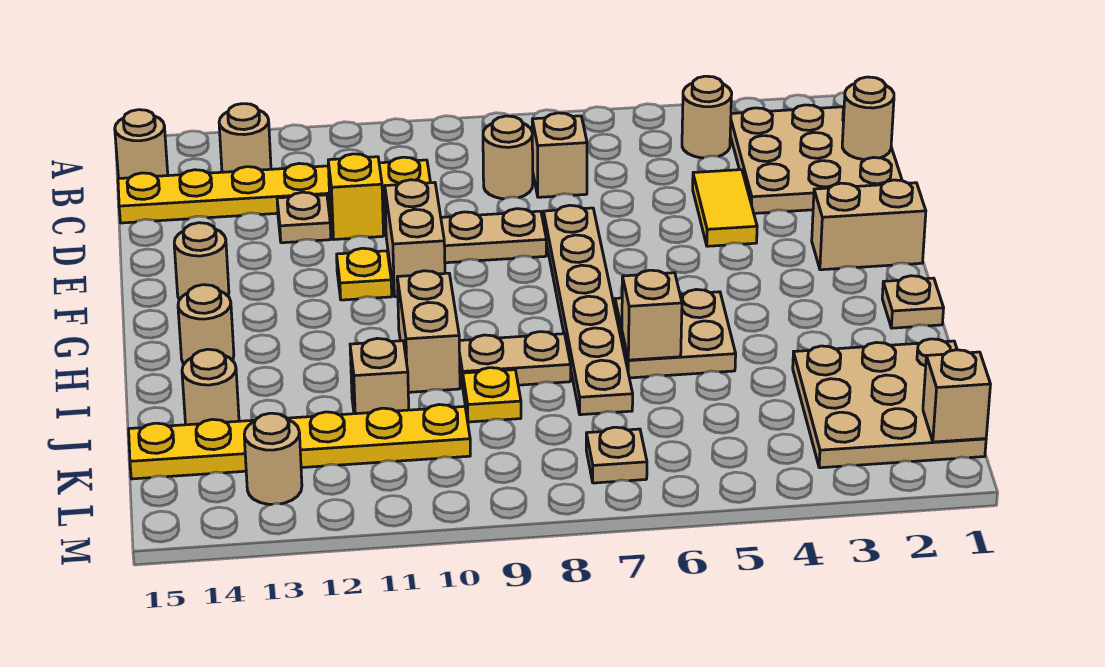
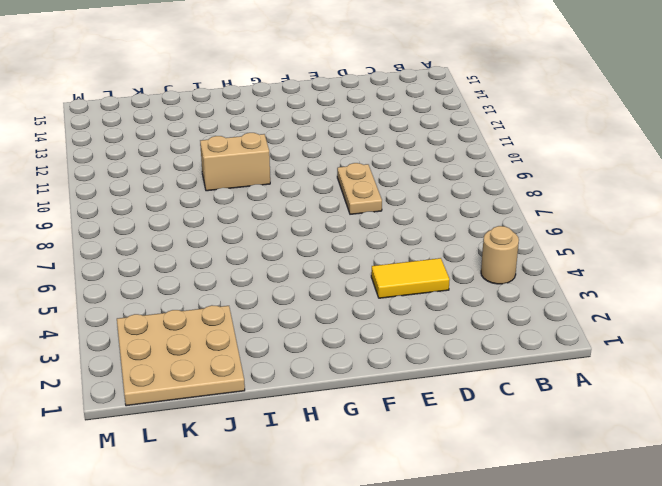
none -> tan 3x3 plate [730,105,902,213]
none -> tan 1x1 round brick [219,104,271,172]
none -> tan 1x1 round brick [115,110,168,179]
none -> tan 1x1 brick [532,113,587,197]

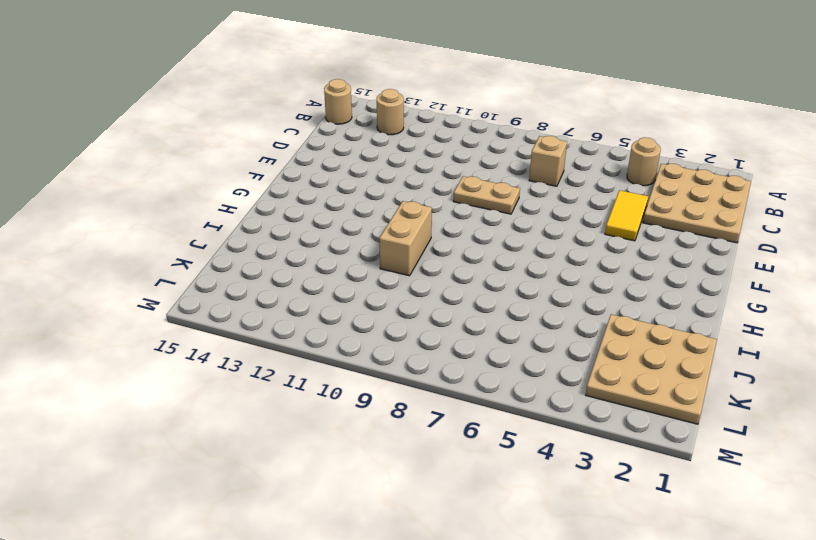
none -> tan 1x1 round brick [483,116,533,199]
none -> yellow 1x6 plate [118,157,431,223]
none -> yellow 1x1 brick [328,154,384,239]
none -> tan 1x1 plate [277,192,331,243]

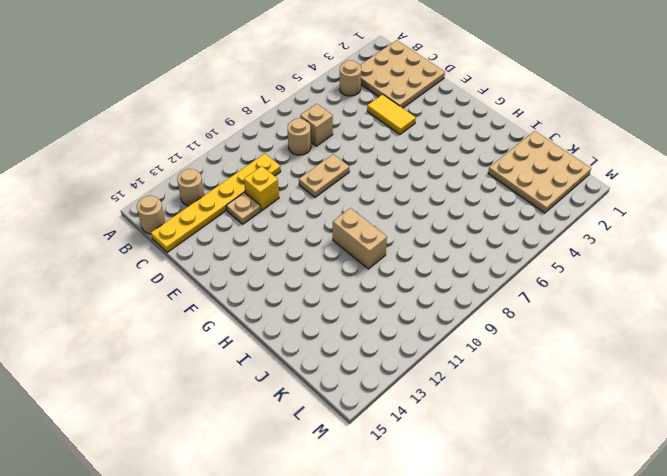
none -> tan 1x6 plate [544,205,633,415]
none -> tan 1x2 brick [385,180,445,297]
none -> tan 1x2 brick [812,180,926,270]
none -> yellow 1x1 plate [337,248,392,300]

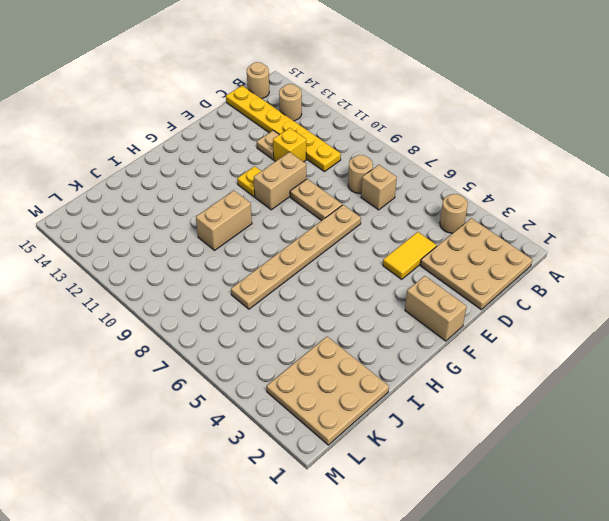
none -> tan 1x1 round brick [174,223,229,300]
none -> tan 1x1 plate [882,276,944,328]
none -> tan 2x2 plate [615,289,736,378]
none -> tan 1x1 round brick [178,285,234,364]

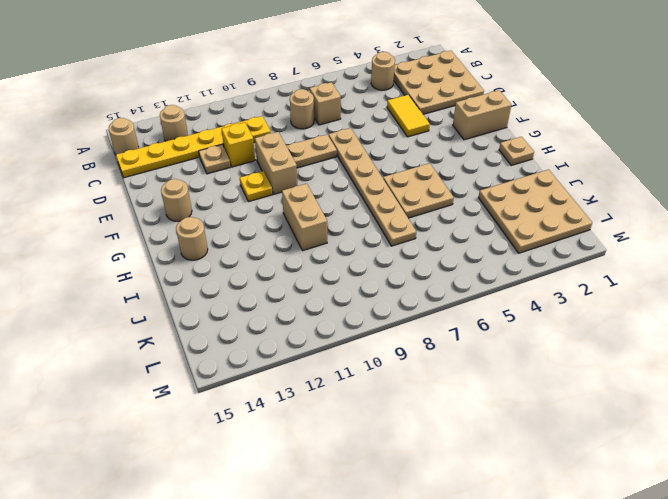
none -> tan 1x2 plate [459,332,571,387]
none -> yellow 1x1 plate [463,368,521,422]
none -> tan 1x1 brick [350,338,409,414]
none -> tan 1x1 round brick [182,349,239,425]

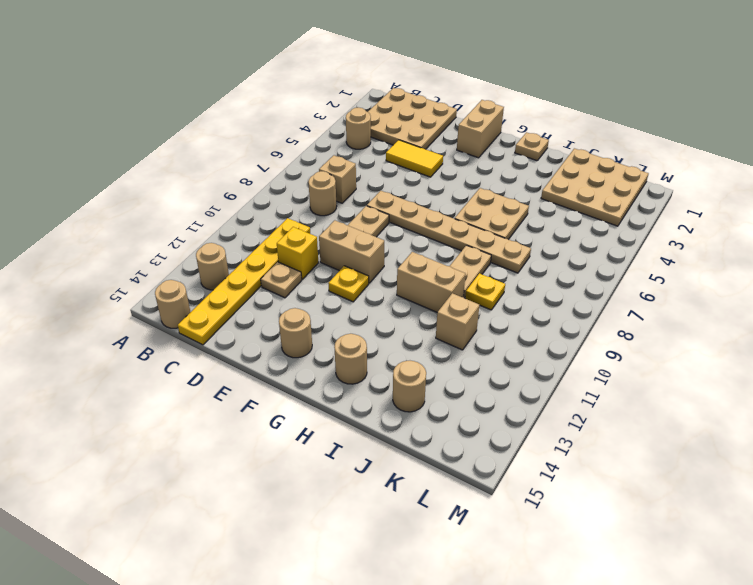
none -> yellow 1x6 plate [129,405,470,479]
none -> tan 1x1 plate [586,427,647,483]
none -> tan 1x1 round brick [244,413,302,504]
none -> tan 1x1 round brick [842,77,894,160]

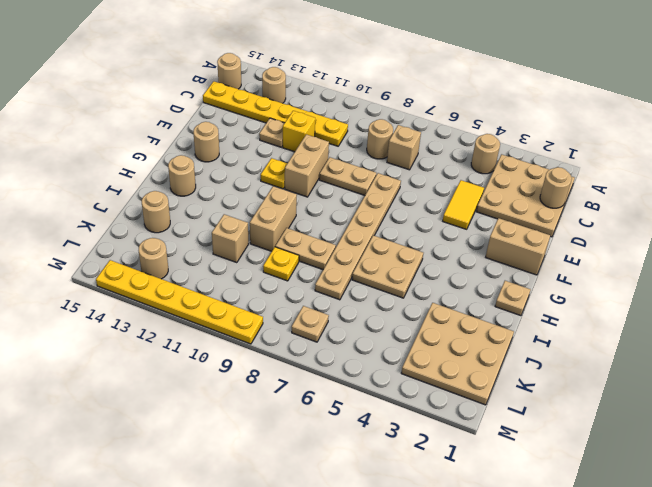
yellow 1x6 plate [96,260,263,344] -> yellow 1x6 plate moved to [129,405,470,479]
none -> tan 1x1 brick [622,270,682,360]
none -> tan 1x1 brick [923,350,991,442]

